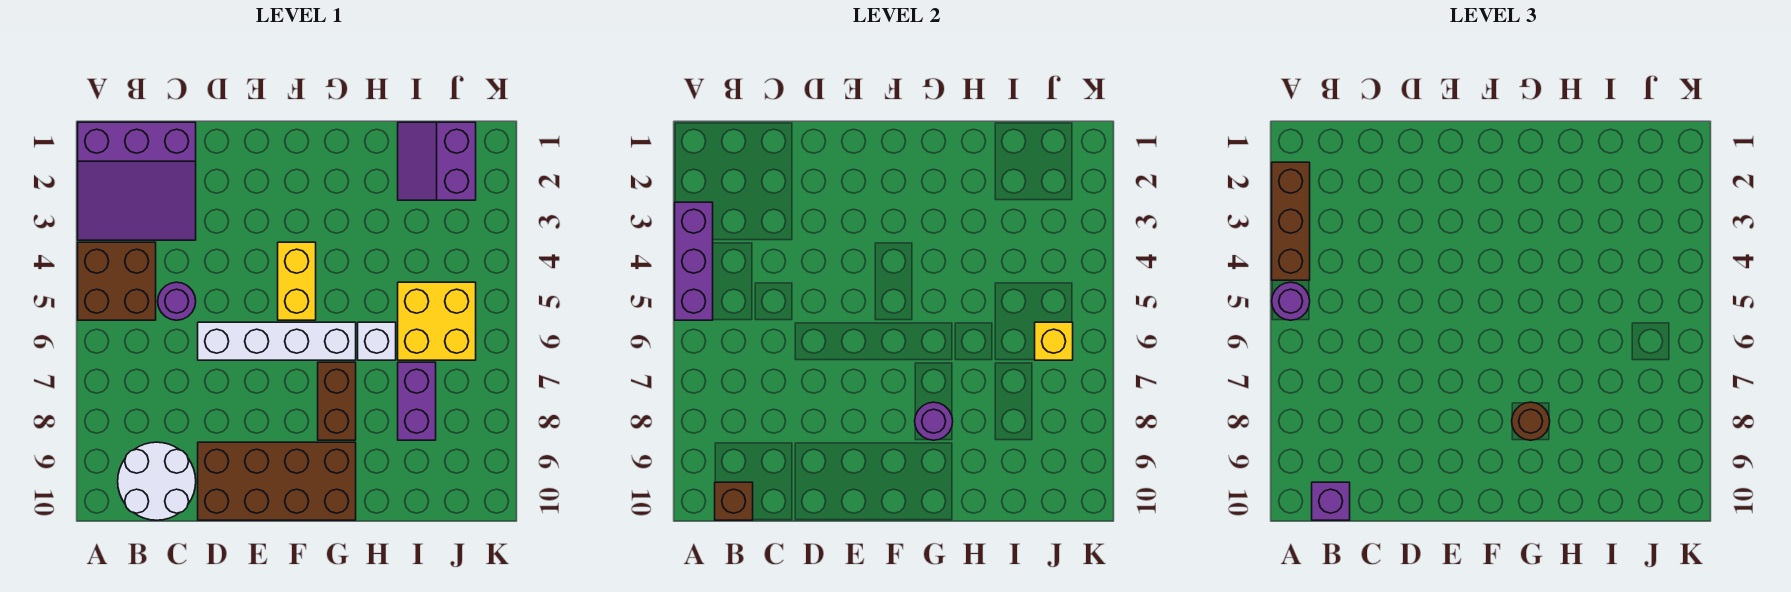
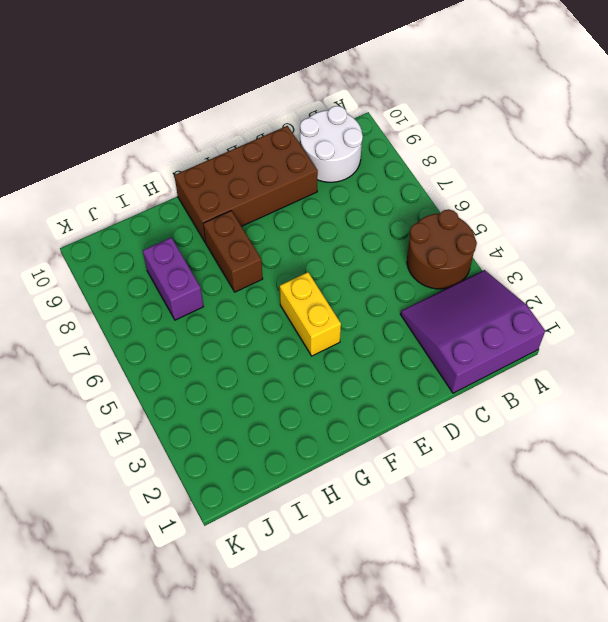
brown 2x2 round brick [407,209,477,289] -> brown 2x2 brick [78,242,156,320]
none -> purple 1x1 round brick [158,282,196,320]
none -> white 1x4 brick [198,322,356,360]
none -> white 1x1 brick [358,322,396,360]

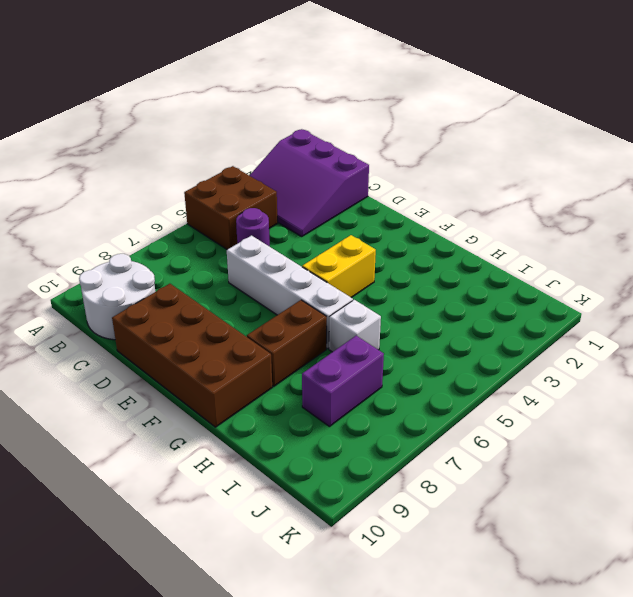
none -> purple 2x2 slope [398,122,476,200]
none -> yellow 2x2 brick [398,282,476,360]
none -> purple 1x3 brick [675,202,713,320]

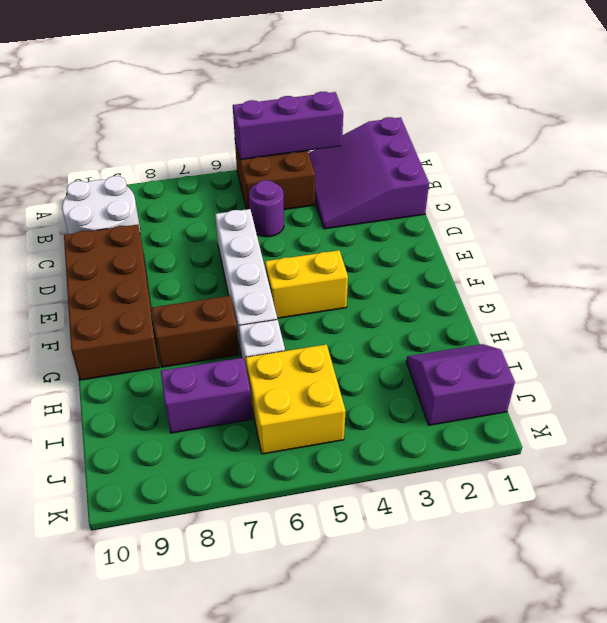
none -> brown 1x1 brick [715,482,753,520]
none -> purple 1x1 round brick [915,402,953,440]
none -> yellow 1x1 brick [1035,322,1073,360]

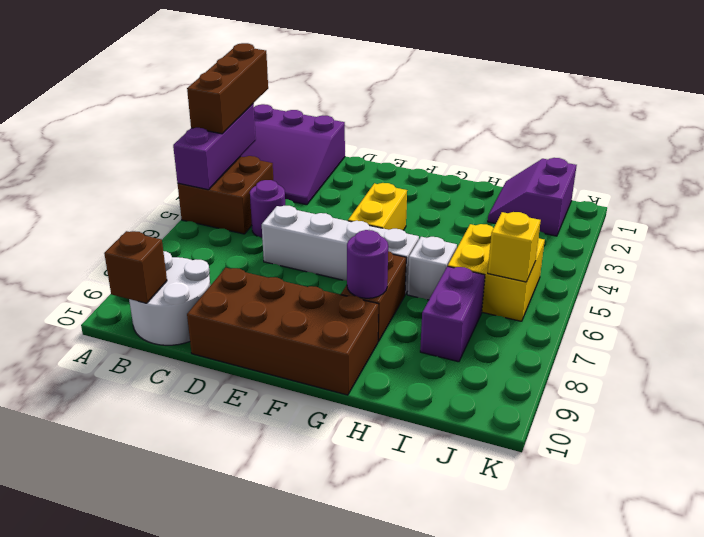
none -> purple 1x1 round brick [1272,282,1310,320]
none -> purple 1x1 brick [1312,482,1350,520]
none -> brown 1x1 round brick [1512,402,1550,440]

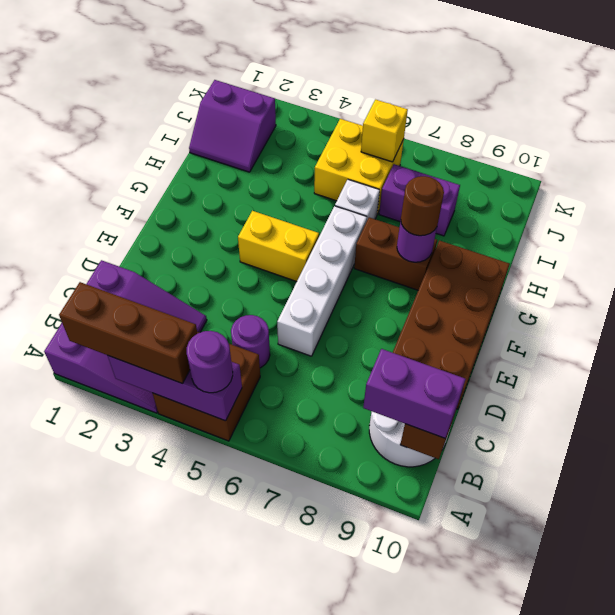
purple 1x2 brick [363,349,466,438] -> purple 1x1 brick [1312,482,1350,520]

